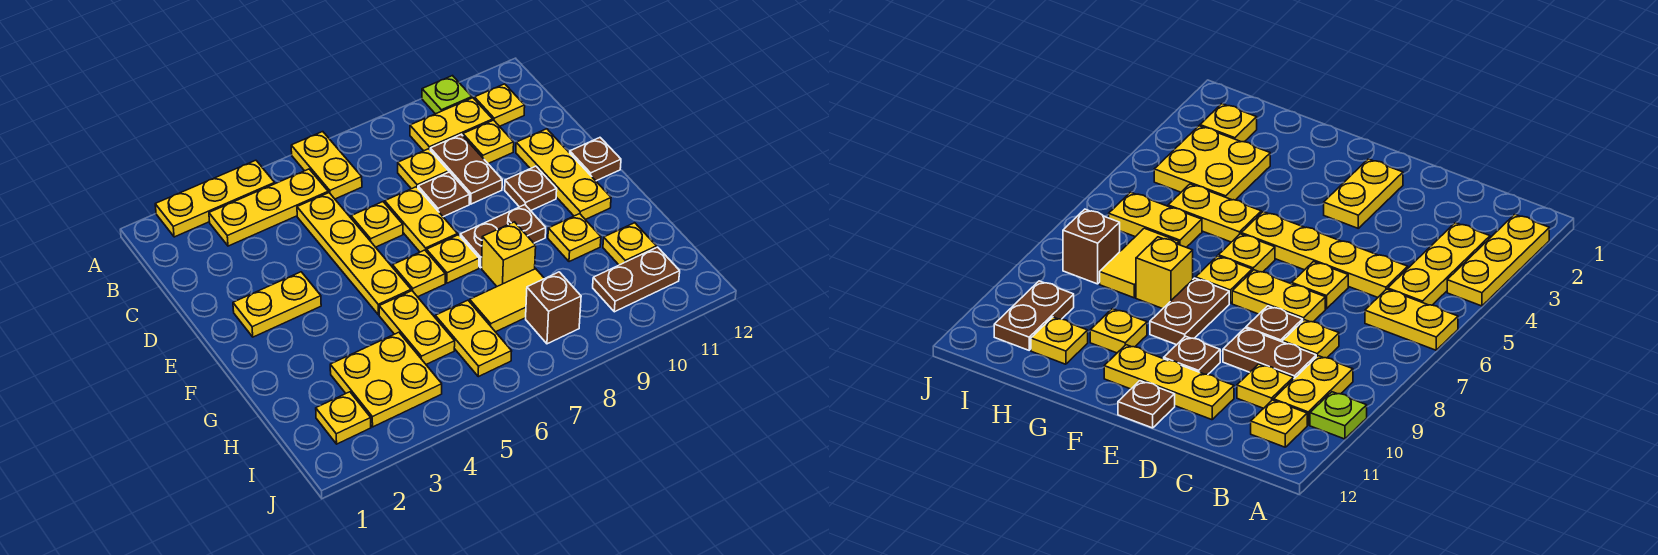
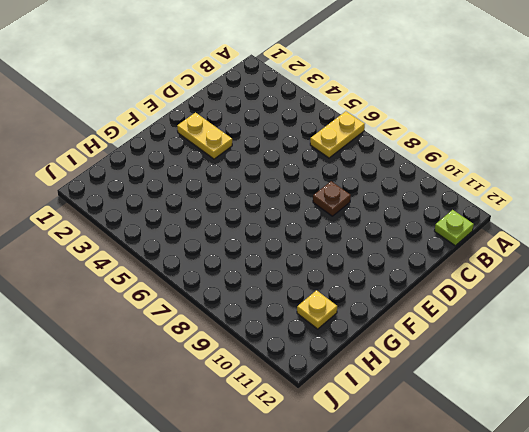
lime 1x1 plate [435,210,474,246] -> lime 1x1 plate moved to [422,76,472,114]
none -> yellow 1x3 plate [155,160,275,237]
none -> yellow 1x3 plate [209,169,328,246]
none -> yellow 1x2 plate [410,98,493,151]
none -> yellow 1x1 plate [474,84,525,126]

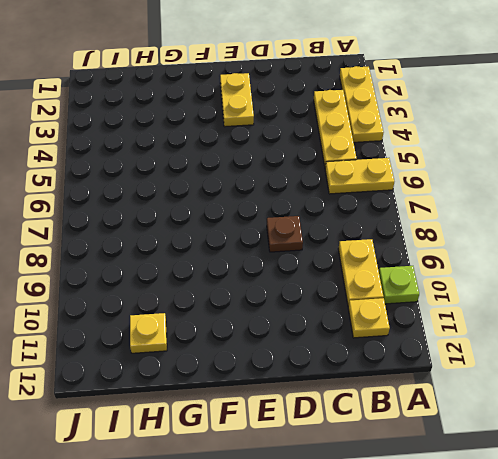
none -> yellow 1x4 plate [297,193,411,315]
none -> yellow 1x1 plate [398,149,449,189]
none -> brown 1x2 plate [430,134,502,204]
none -> yellow 1x1 plate [463,120,514,164]

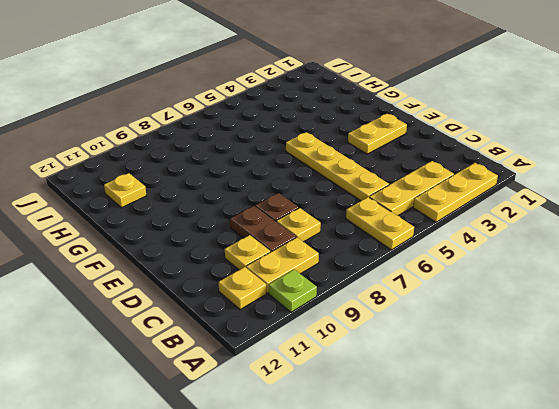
none -> yellow 1x1 plate [351,202,403,247]
none -> yellow 1x2 plate [385,187,458,252]
none -> yellow 1x3 plate [516,129,611,220]
none -> brown 1x1 plate [505,166,557,211]

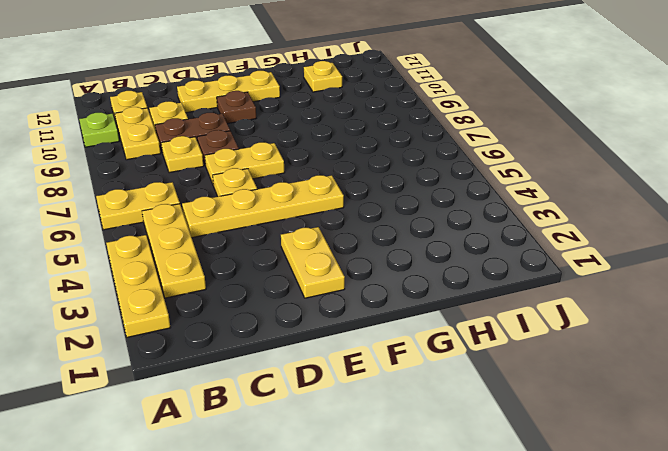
none -> brown 1x1 plate [570,138,621,181]
none -> yellow 1x1 plate [393,250,445,297]
none -> yellow 1x1 plate [427,235,479,283]
none -> brown 1x2 plate [460,205,546,268]

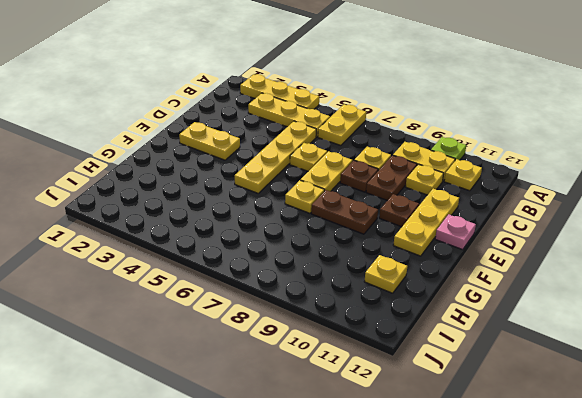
pink 1x1 plate [435,214,476,250] -> brown 1x1 plate [570,138,621,181]
none -> yellow 1x1 plate [393,250,445,297]
none -> yellow 1x2 plate [379,291,455,364]
none -> yellow 1x1 brick [482,222,536,286]
none -> yellow 1x1 plate [548,214,601,262]

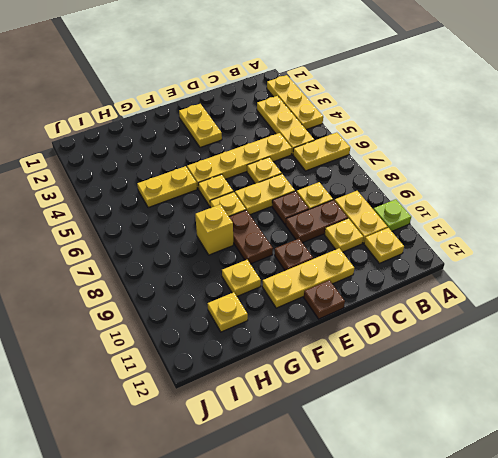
none -> yellow 2x2 plate [330,332,442,427]
none -> yellow 1x2 plate [435,300,512,377]
none -> yellow 1x2 tile [470,269,545,332]
none -> yellow 1x1 plate [316,392,371,444]

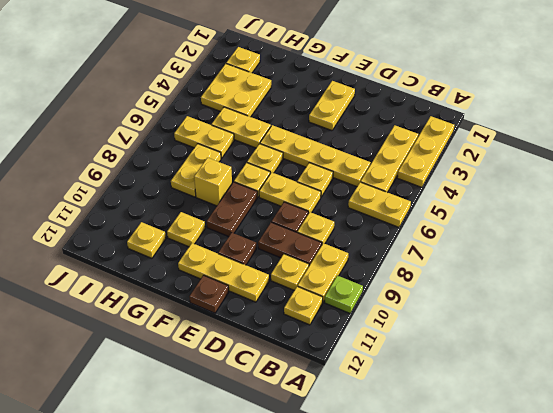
yellow 1x2 plate [171,144,221,197] -> yellow 1x2 tile [470,269,545,332]
none -> brown 1x1 brick [526,272,581,344]
none -> brown 1x2 plate [593,247,680,312]

